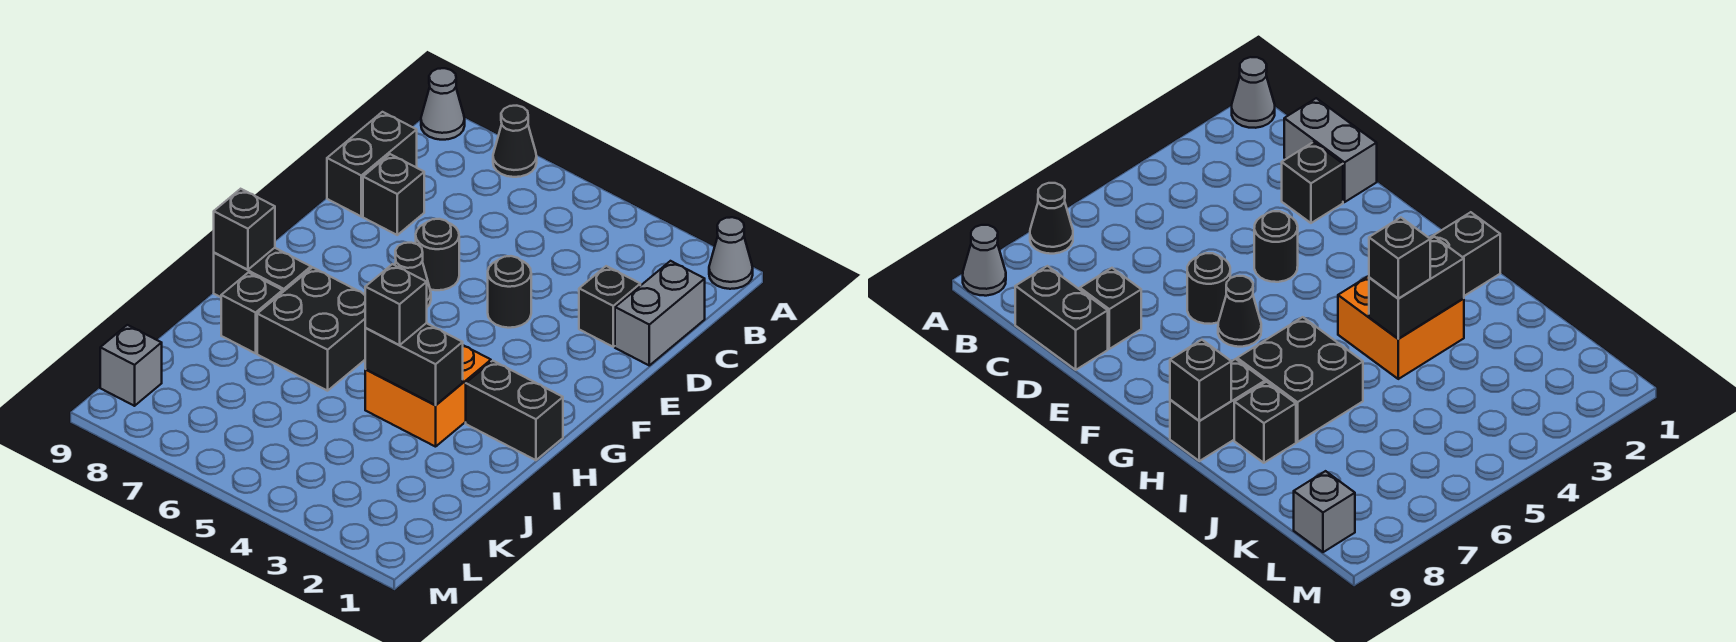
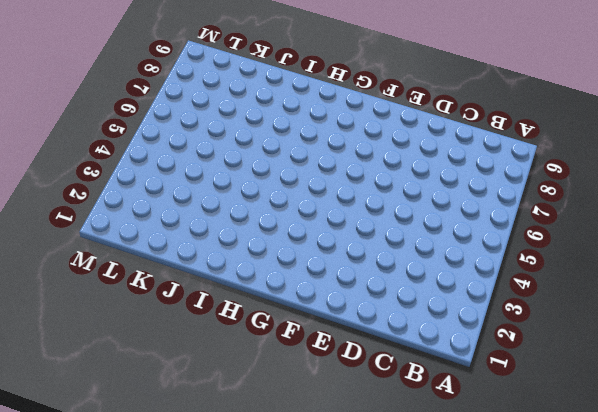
none -> grey 1x1 cone [709,217,753,289]
none -> black 1x1 cone [493,106,537,177]
none -> grey 1x1 cone [421,68,465,140]

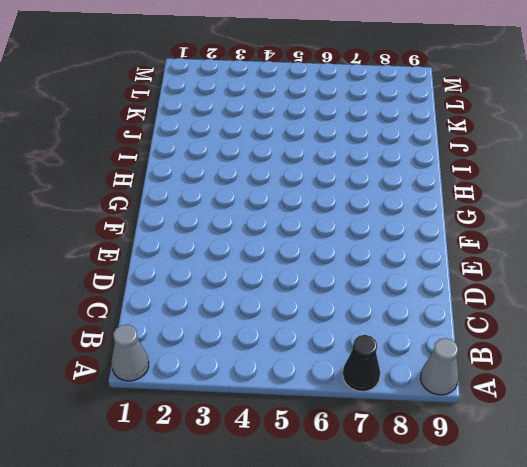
none -> grey 1x2 brick [615,261,705,365]
none -> black 1x2 brick [327,112,417,216]
none -> black 1x1 brick [579,266,640,347]

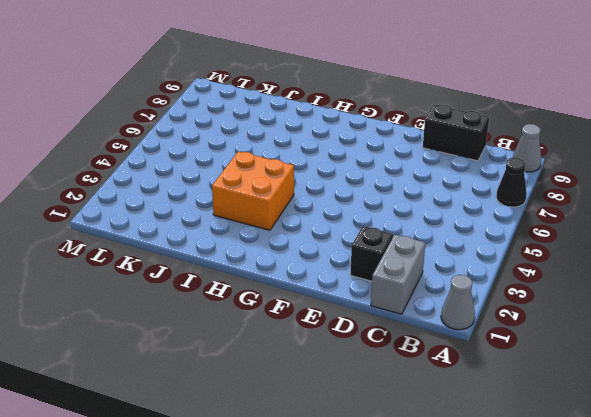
grey 1x2 brick [371,235,425,314] -> grey 1x2 brick turned to [615,261,705,365]
none -> black 1x1 brick [363,154,424,235]
none -> black 1x1 round brick [488,256,531,328]
none -> black 1x1 round brick [416,219,459,290]

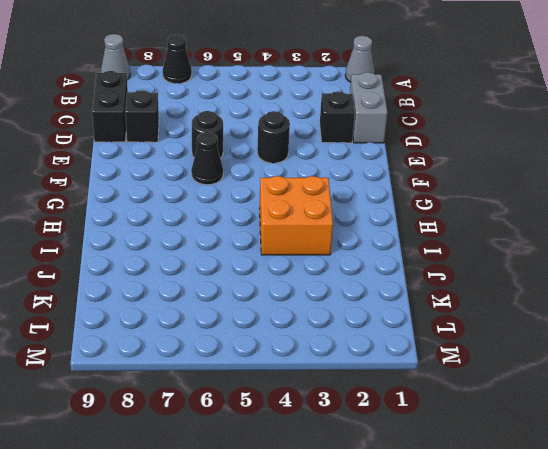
none -> black 1x2 brick [466,361,563,460]
none -> black 2x2 brick [257,267,365,391]
none -> black 1x2 brick [214,248,311,297]

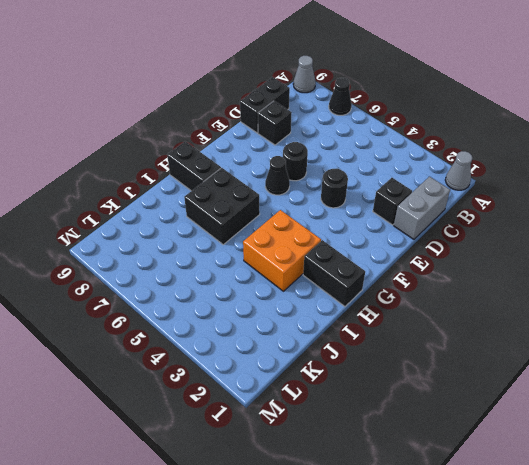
none -> black 1x1 brick [221,273,283,353]
none -> grey 1x1 brick [100,325,162,406]
none -> black 1x1 brick [214,189,275,270]

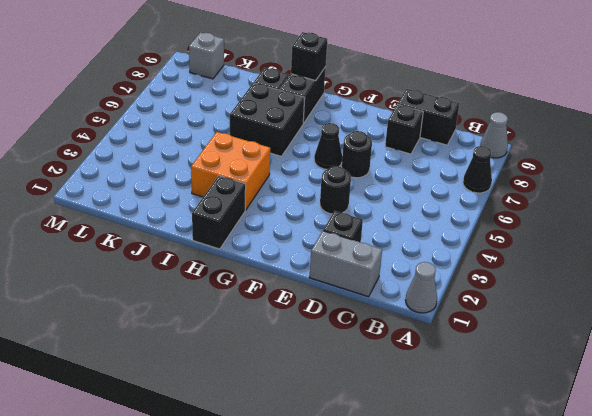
none -> black 1x2 brick [365,323,463,405]
none -> black 1x1 brick [365,264,427,345]

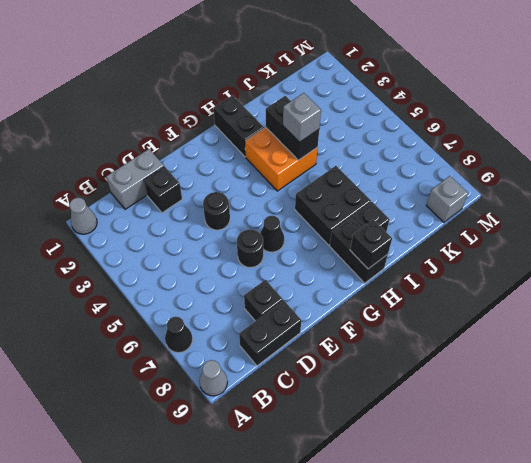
grey 1x1 brick [283,93,321,142] -> black 1x1 brick [365,264,427,345]

